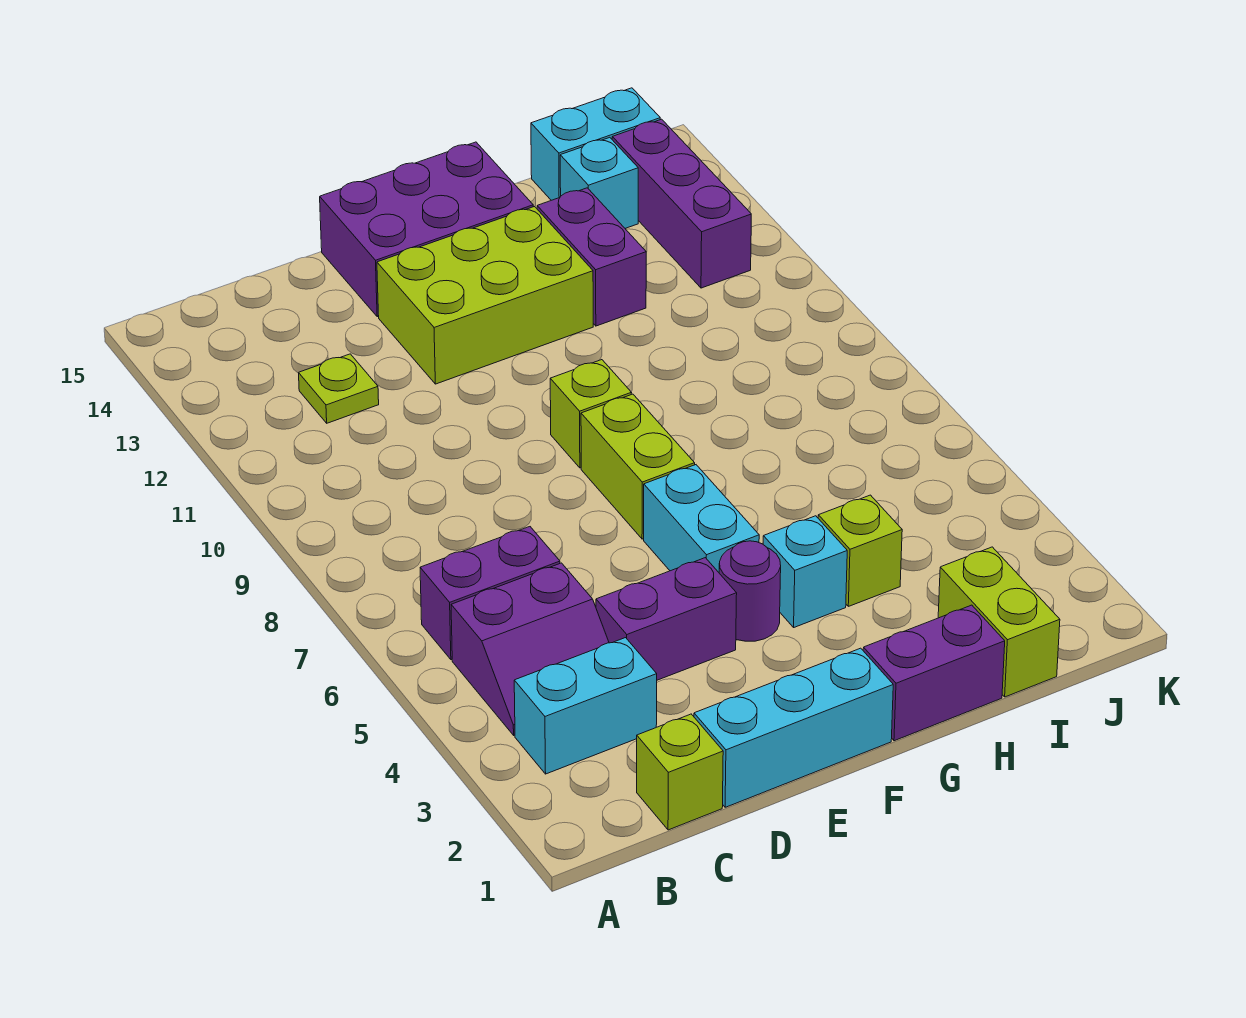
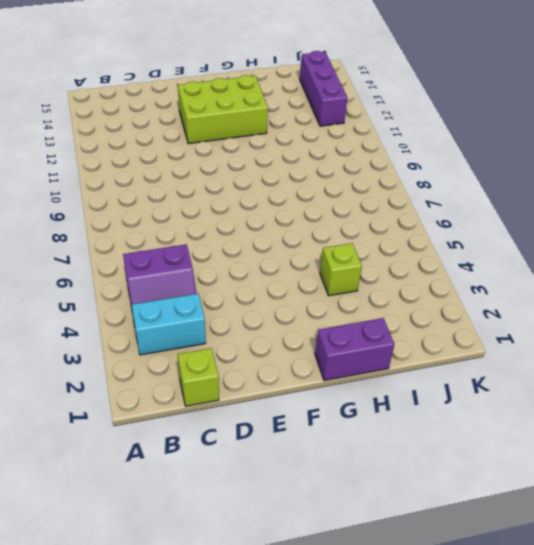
none -> purple 1x2 brick [420,527,560,660]
none -> lime 1x1 plate [299,354,379,423]
none -> cyan 1x3 brick [694,648,893,807]

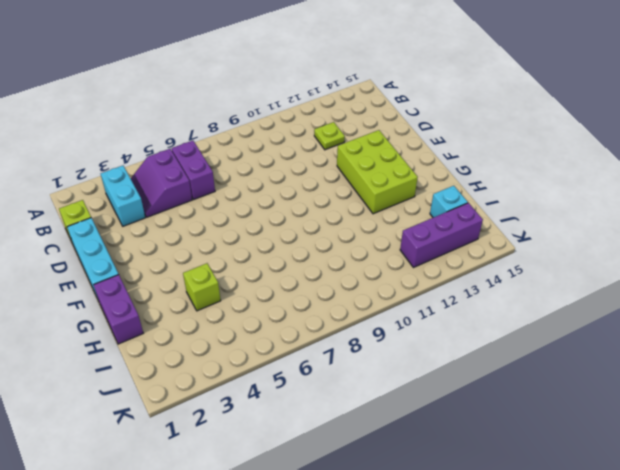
none -> purple 1x2 brick [596,558,737,680]
none -> purple 2x3 brick [320,142,533,317]
none -> purple 1x1 round brick [719,541,781,641]

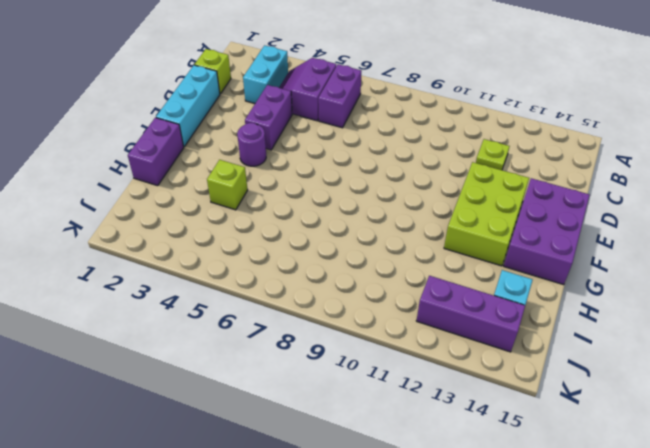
none -> cyan 1x2 brick [644,465,759,572]
none -> lime 1x2 brick [581,394,695,539]
none -> lime 1x1 brick [550,360,632,468]

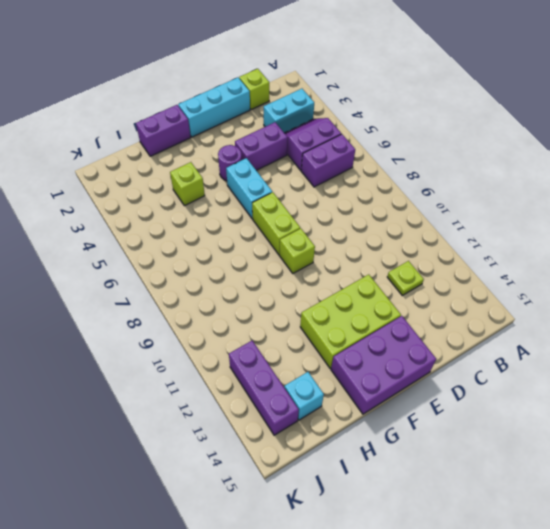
none -> cyan 1x1 brick [763,516,847,627]
none -> purple 1x2 brick [537,188,646,326]
none -> lime 1x2 brick [938,547,1060,697]

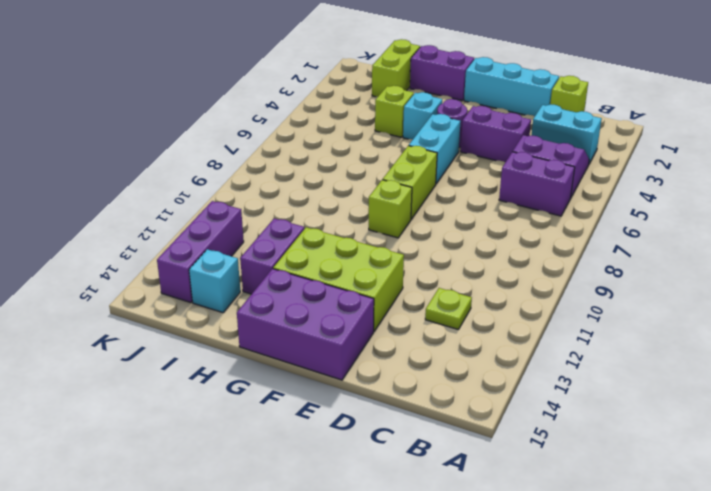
none -> cyan 1x2 brick [531,88,660,200]

